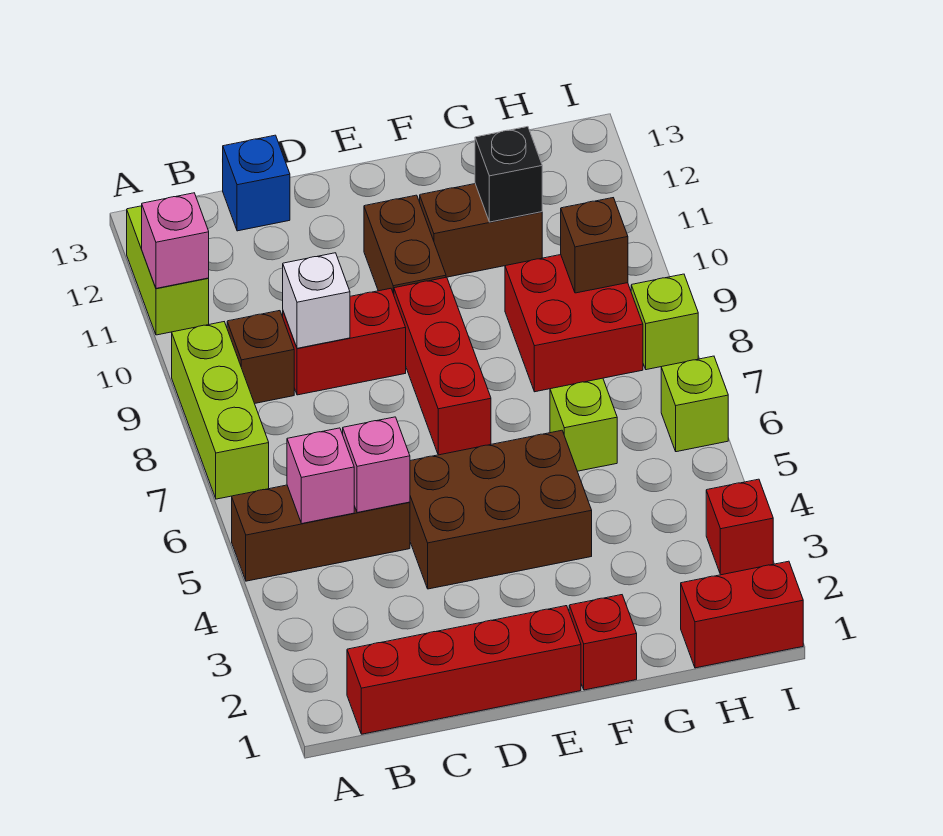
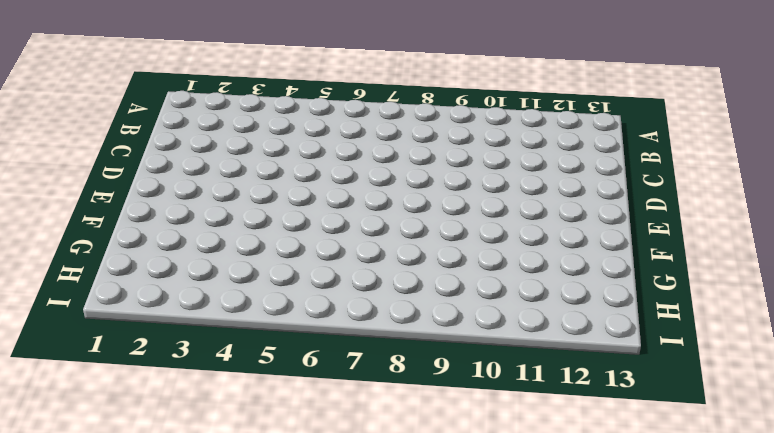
none -> brown 1x3 brick [232,485,410,581]
none -> lime 1x3 brick [172,322,269,499]
none -> lime 1x2 brick [127,206,209,335]

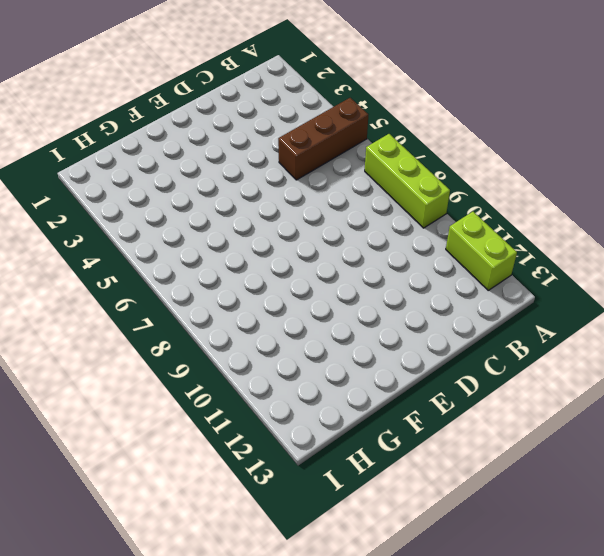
none -> red 1x4 brick [347,606,581,734]
none -> brown 1x1 brick [227,311,294,404]
none -> red 1x2 brick [283,288,406,395]

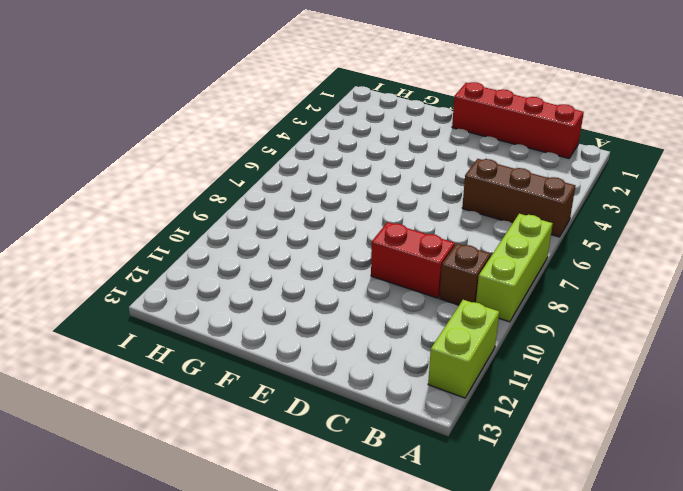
none -> blue 1x1 brick [223,135,290,231]
none -> brown 2x3 brick [410,430,592,589]
none -> red 1x3 brick [394,277,491,455]

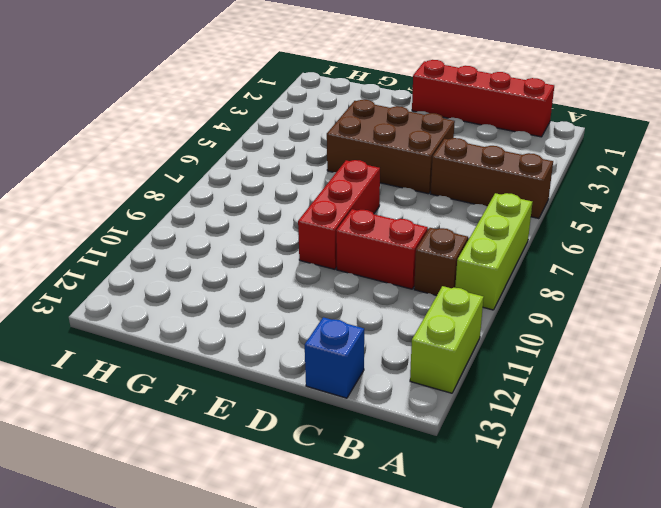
none -> brown 1x2 brick [364,195,446,294]
none -> red 1x1 brick [569,595,637,690]
none -> brown 1x2 brick [420,184,542,277]

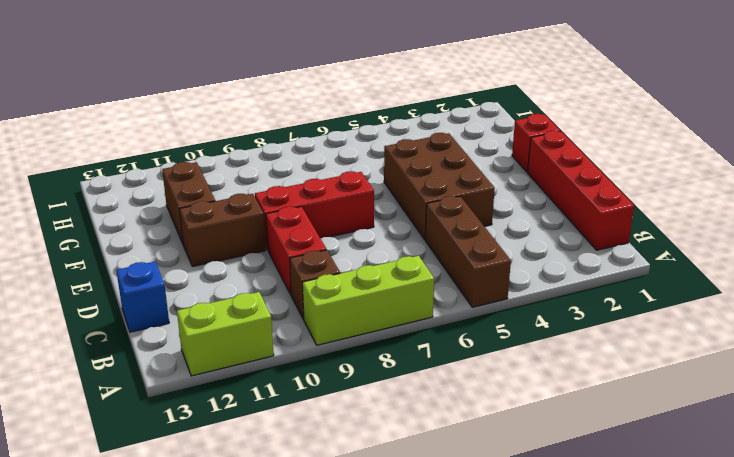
none -> lime 1x1 brick [550,378,617,471]
none -> red 2x2 brick [505,255,643,392]
none -> red 1x2 brick [681,561,803,668]

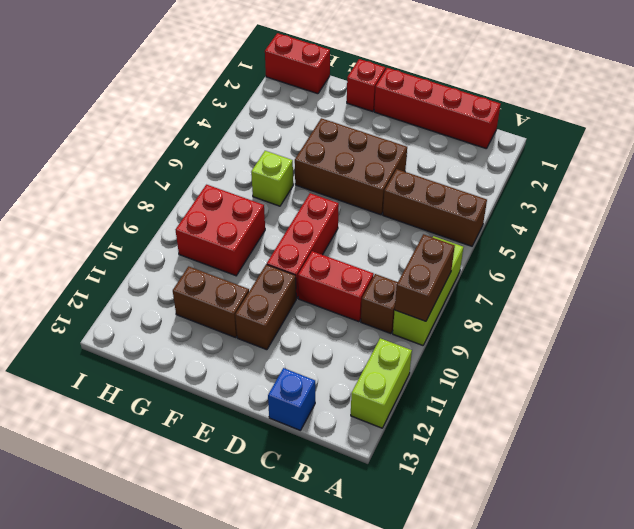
brown 1x2 brick [395,234,455,321] -> none
none -> red 1x1 brick [706,479,773,575]
none -> lime 1x1 brick [661,356,728,452]
none -> lime 1x1 brick [631,274,698,370]

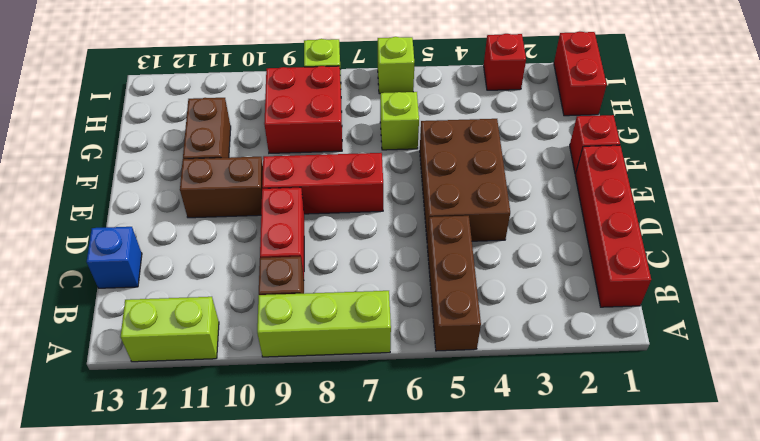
none -> pink 1x1 brick [142,193,209,288]
none -> pink 1x1 brick [287,428,354,523]
none -> pink 1x1 brick [343,417,410,513]

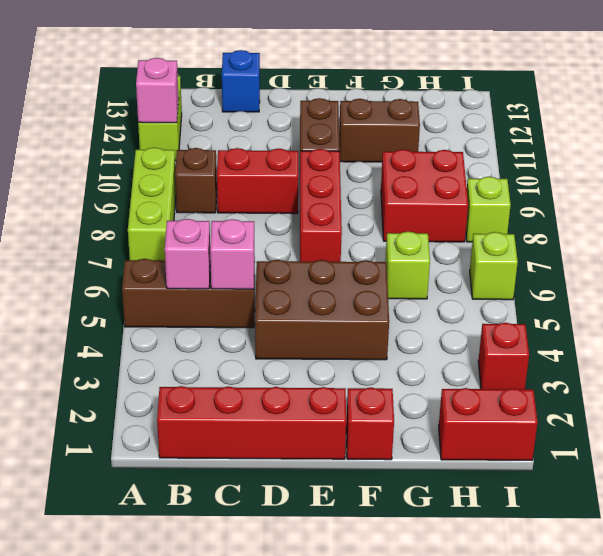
none -> white 1x1 brick [283,253,350,348]
none -> black 1x1 brick [475,127,542,222]
none -> brown 1x1 brick [561,198,628,293]

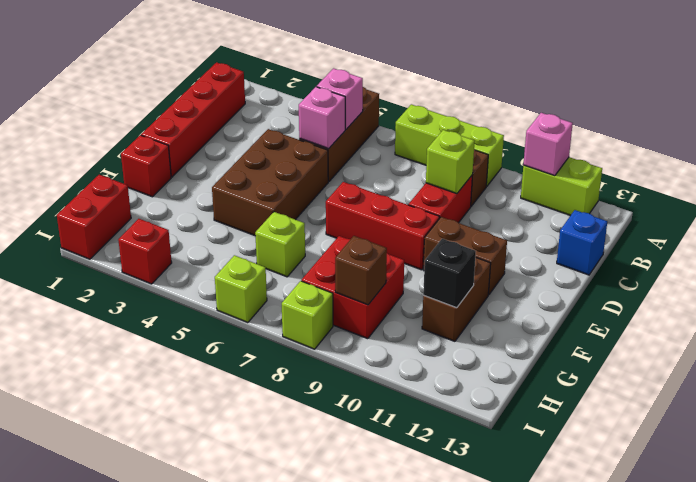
lime 1x1 brick [426,130,475,194] -> white 1x1 brick [283,253,350,348]

